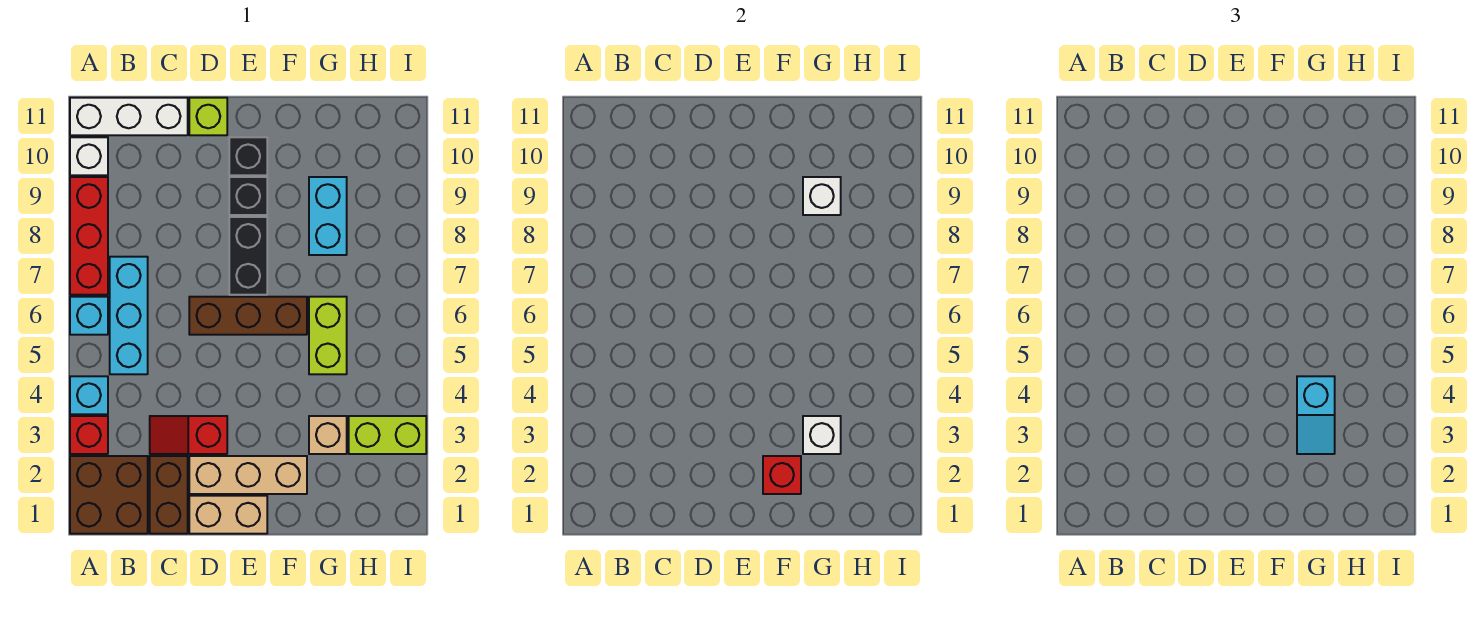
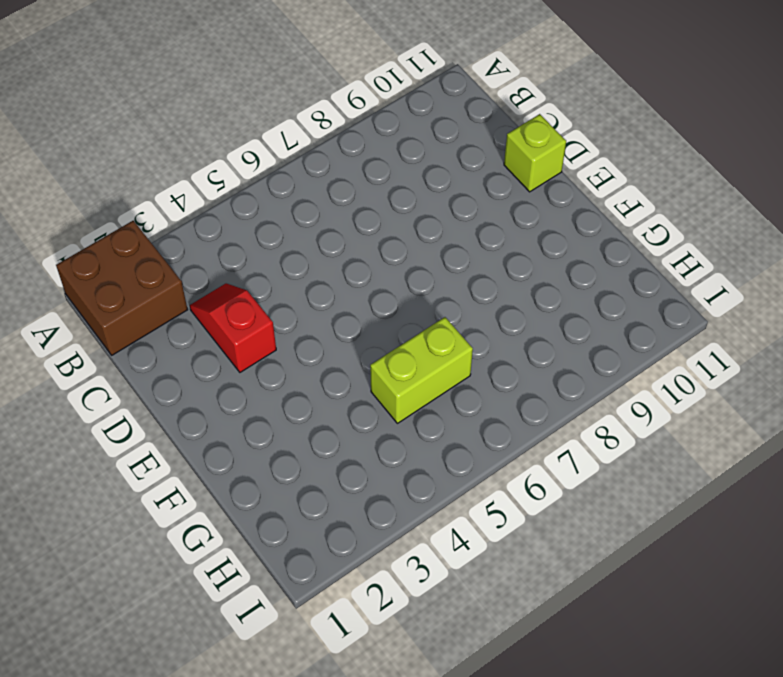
none -> red 1x1 brick [70,416,108,454]
none -> cyan 1x1 brick [70,376,108,414]
none -> cyan 1x1 brick [70,297,108,335]

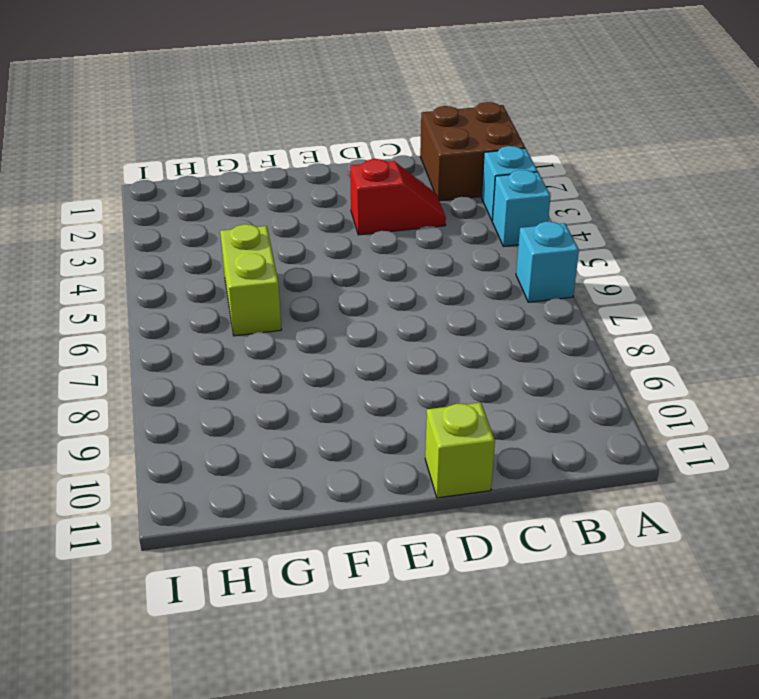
cyan 1x1 brick [481,146,538,220] -> red 1x1 brick [70,416,108,454]
none -> red 1x3 brick [70,177,108,295]
none -> white 1x1 brick [70,137,108,175]
none -> white 1x3 brick [70,98,188,135]

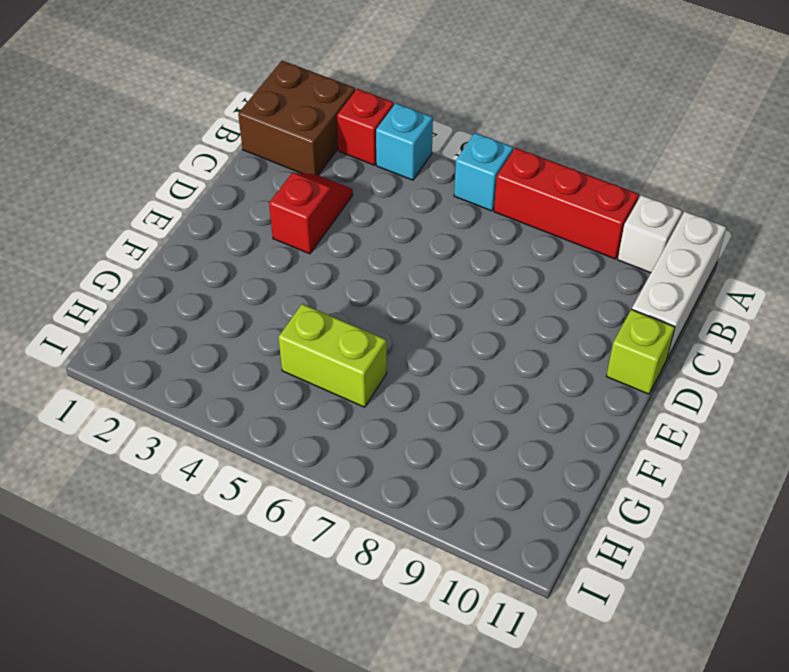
none -> cyan 1x3 brick [110,257,148,374]
none -> brown 1x2 brick [150,456,188,534]
none -> tan 1x2 brick [189,496,267,534]

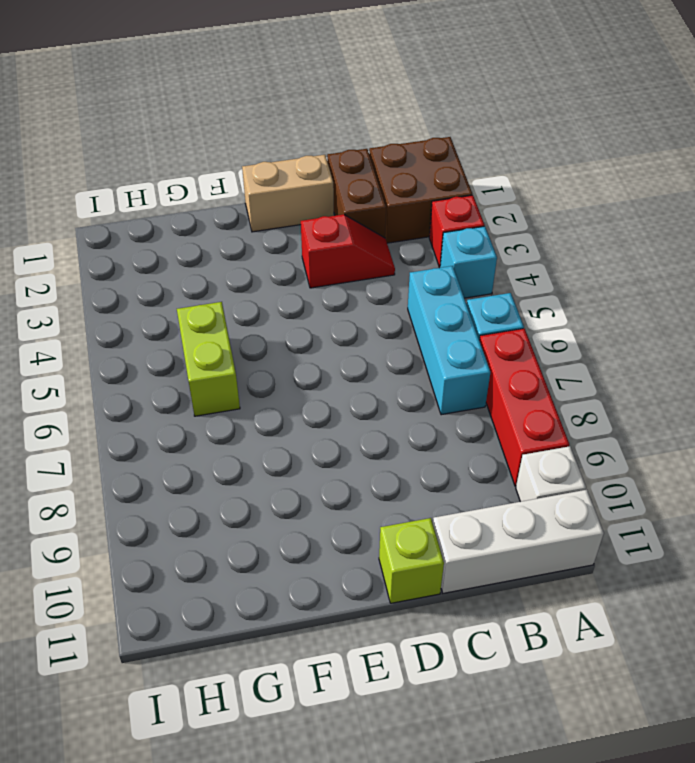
none -> tan 1x3 brick [189,456,307,494]
none -> brown 1x3 brick [189,297,307,335]
none -> black 1x2 brick [229,217,267,295]

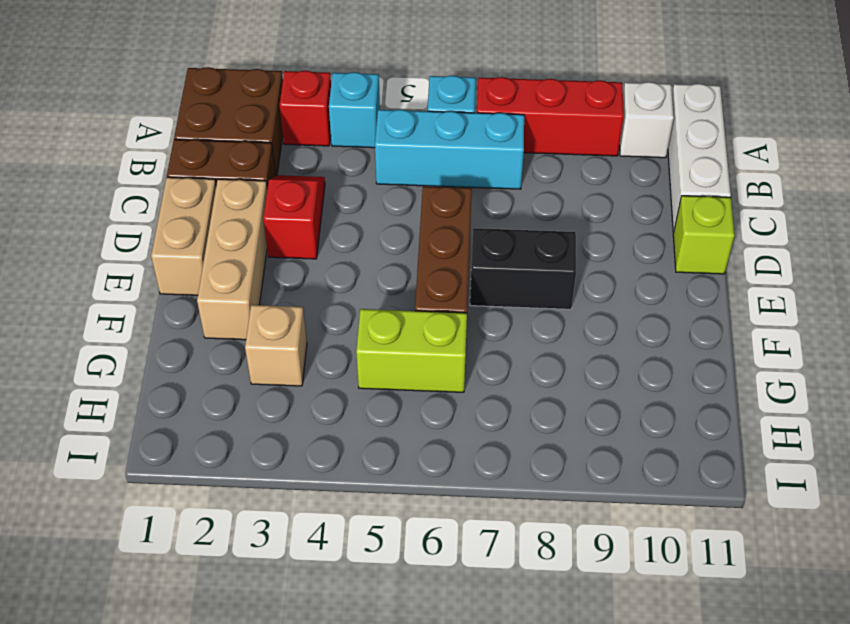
none -> black 1x1 brick [229,177,267,215]
none -> black 1x1 brick [229,137,267,175]
none -> cyan 1x2 brick [309,177,347,255]

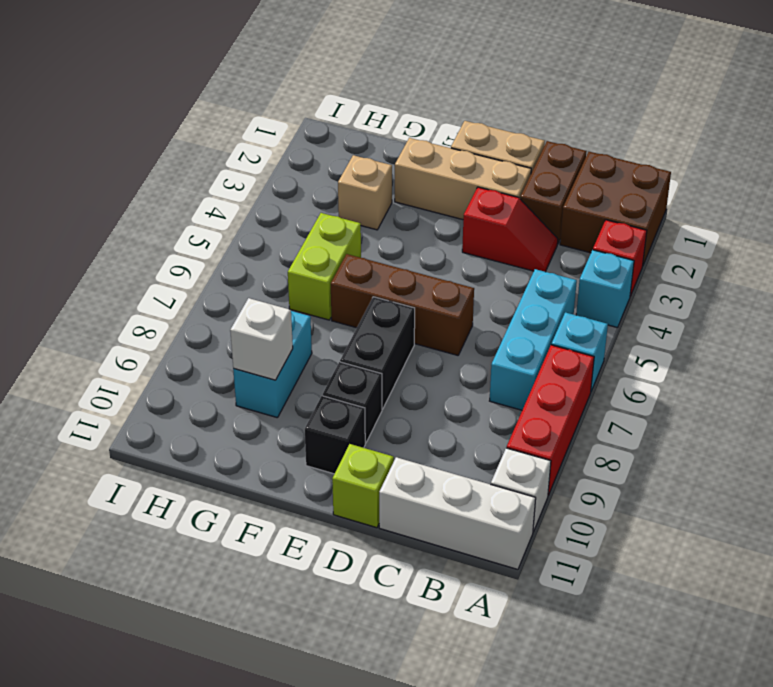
none -> lime 1x2 brick [349,416,426,454]
none -> red 1x1 brick [763,456,801,494]
none -> white 1x1 brick [803,416,841,454]

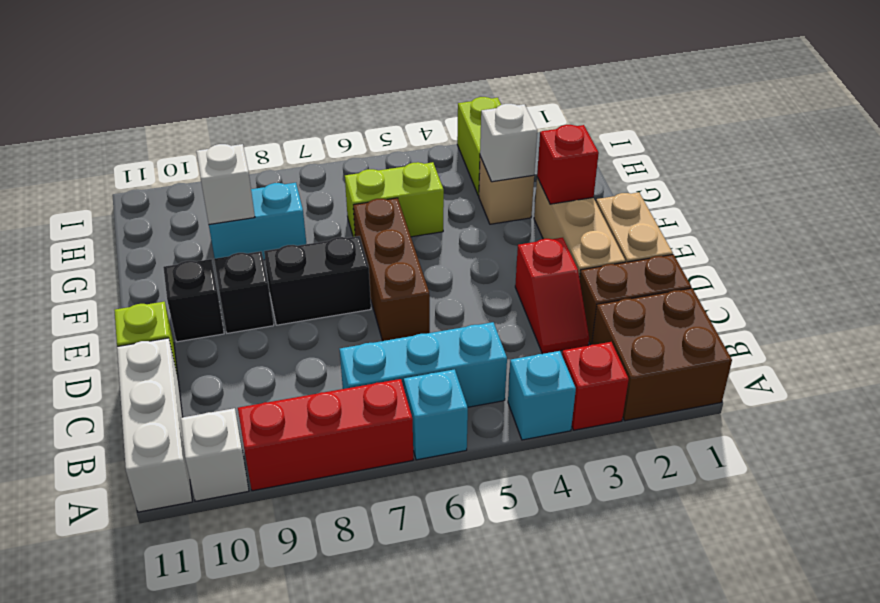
none -> cyan 1x2 slope [1297,376,1335,454]

